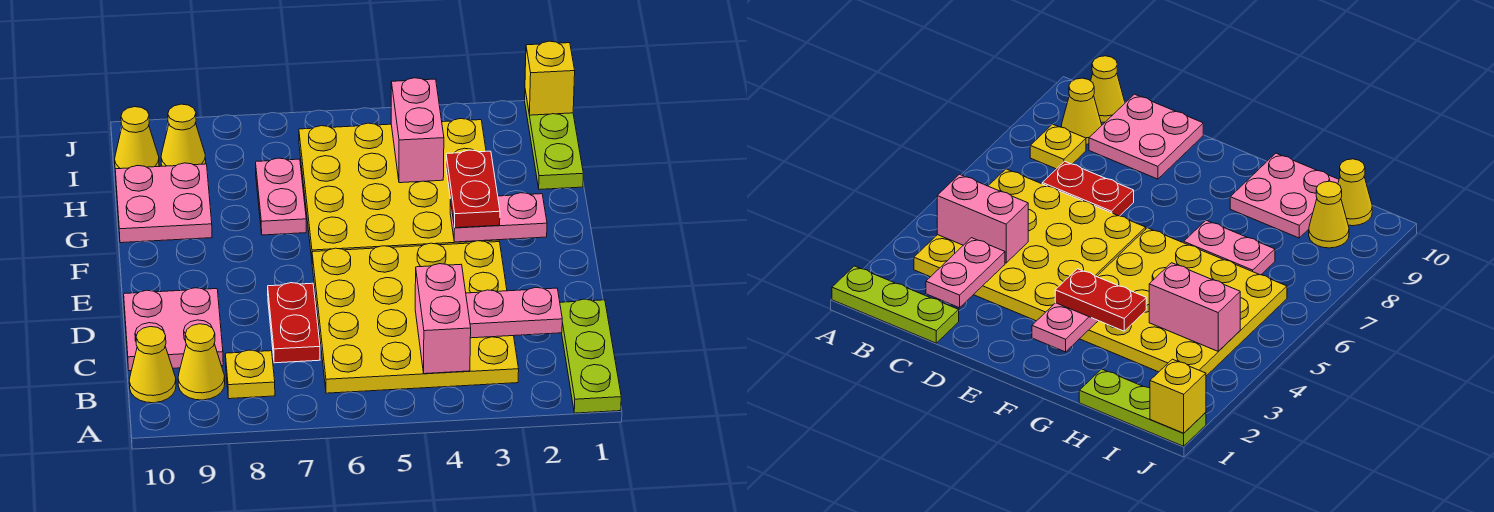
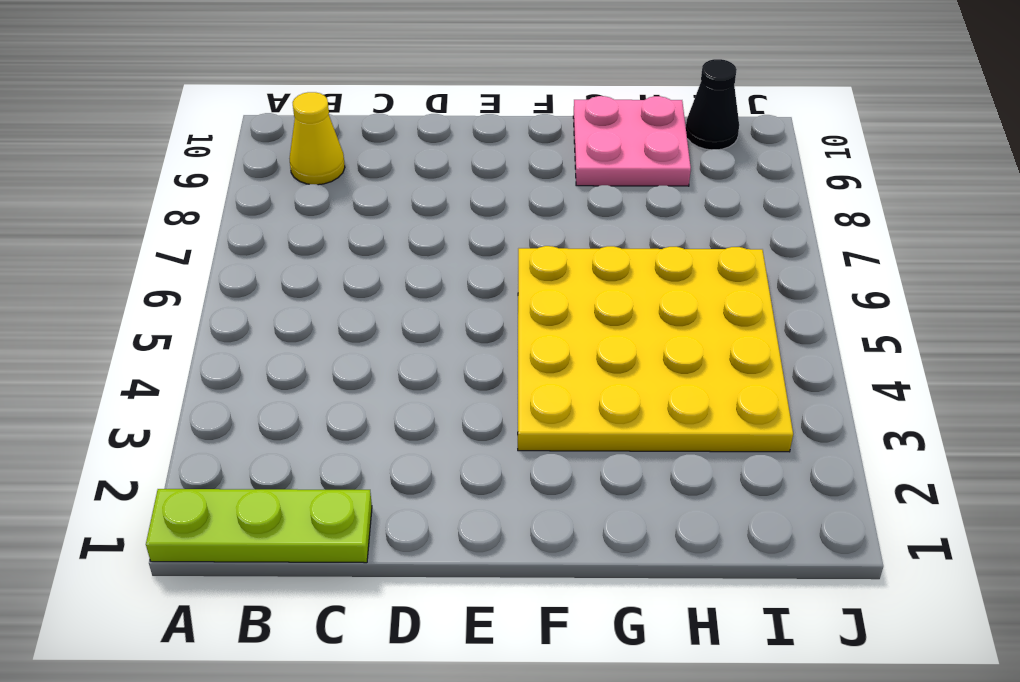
black 1x1 cone [686,59,739,150] -> yellow 1x1 cone [115,107,159,169]
none -> yellow 4x4 plate [312,241,519,393]
none -> yellow 1x1 plate [225,350,275,399]
none -> yellow 1x1 cone [129,327,176,403]

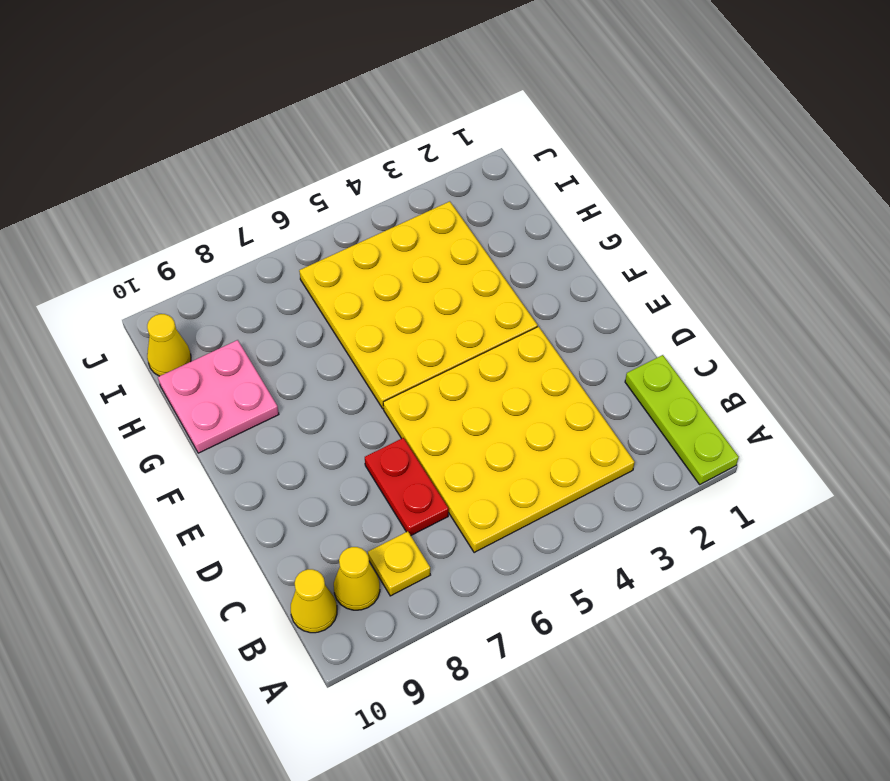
none -> pink 2x2 plate [124,288,223,371]
none -> pink 1x2 plate [256,158,306,235]
none -> lime 1x3 plate [525,91,583,189]

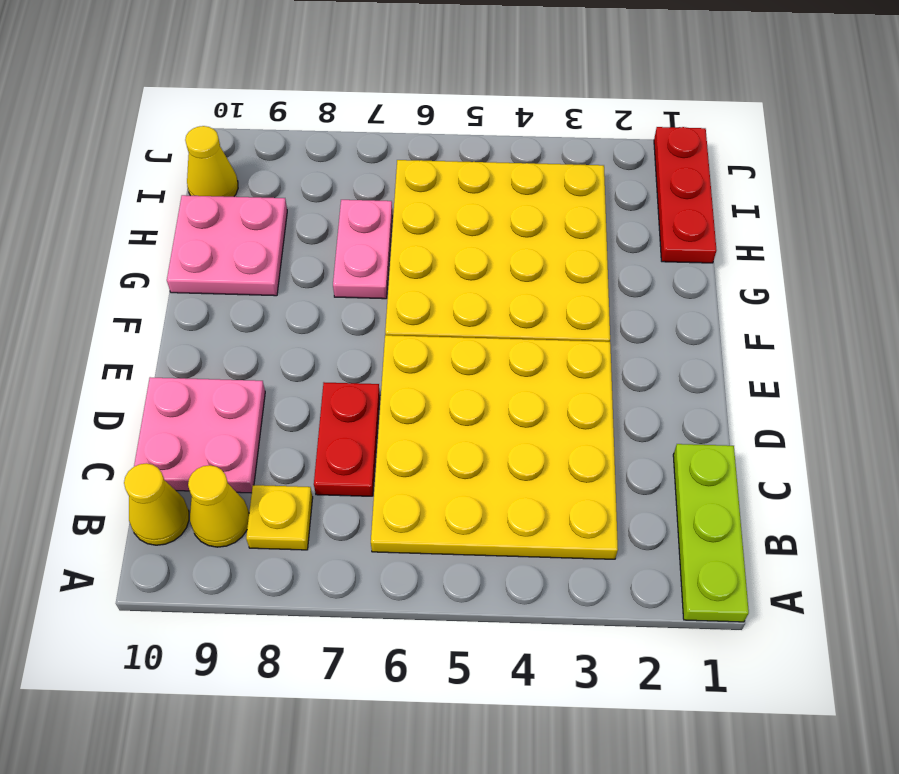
red 1x3 plate [654,127,717,263] -> lime 1x3 plate [525,91,583,189]
none -> yellow 1x1 cone [161,104,206,166]
none -> pink 1x2 brick [415,264,471,374]
none -> pink 1x2 plate [466,287,562,338]

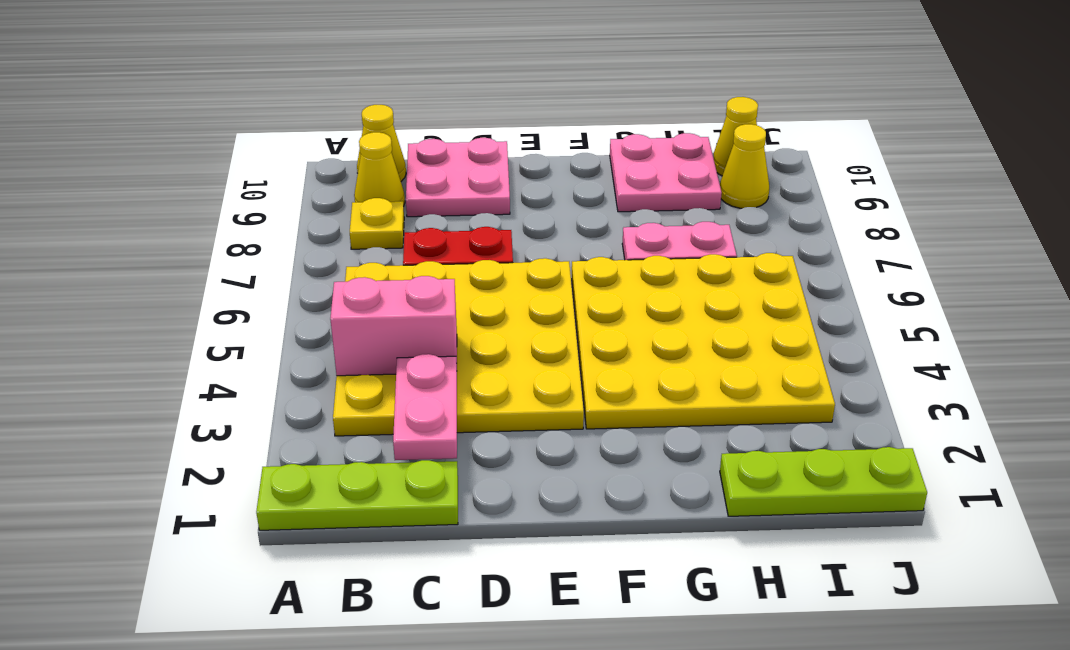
none -> pink 1x2 plate [450,193,547,242]
none -> pink 1x2 brick [391,78,444,183]
none -> yellow 1x1 brick [525,41,575,115]

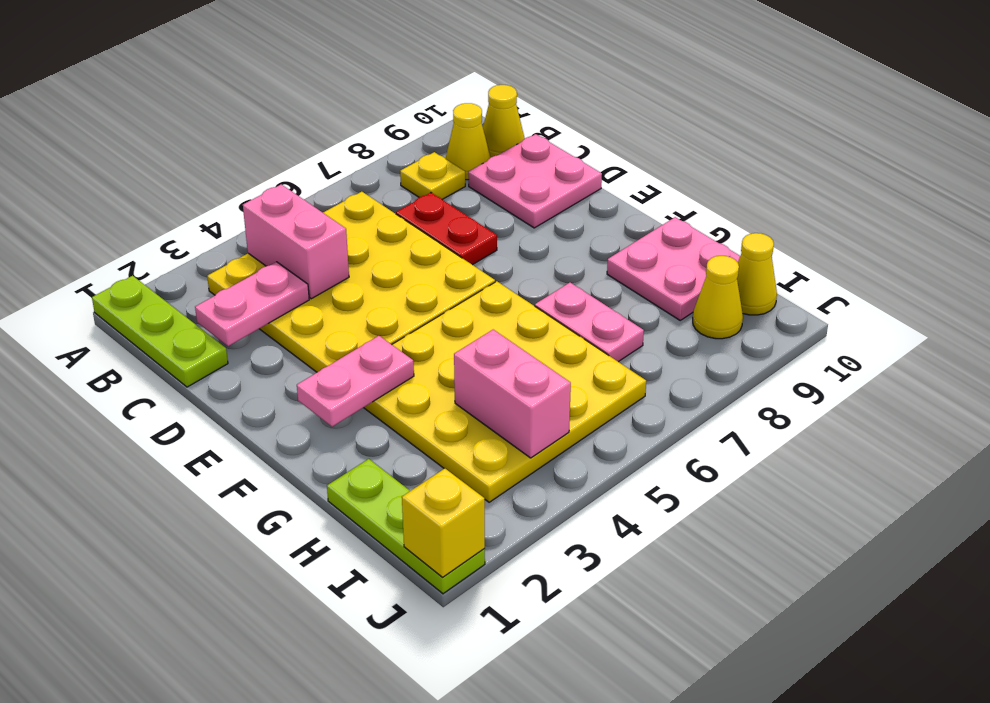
none -> red 1x2 plate [446,150,500,228]

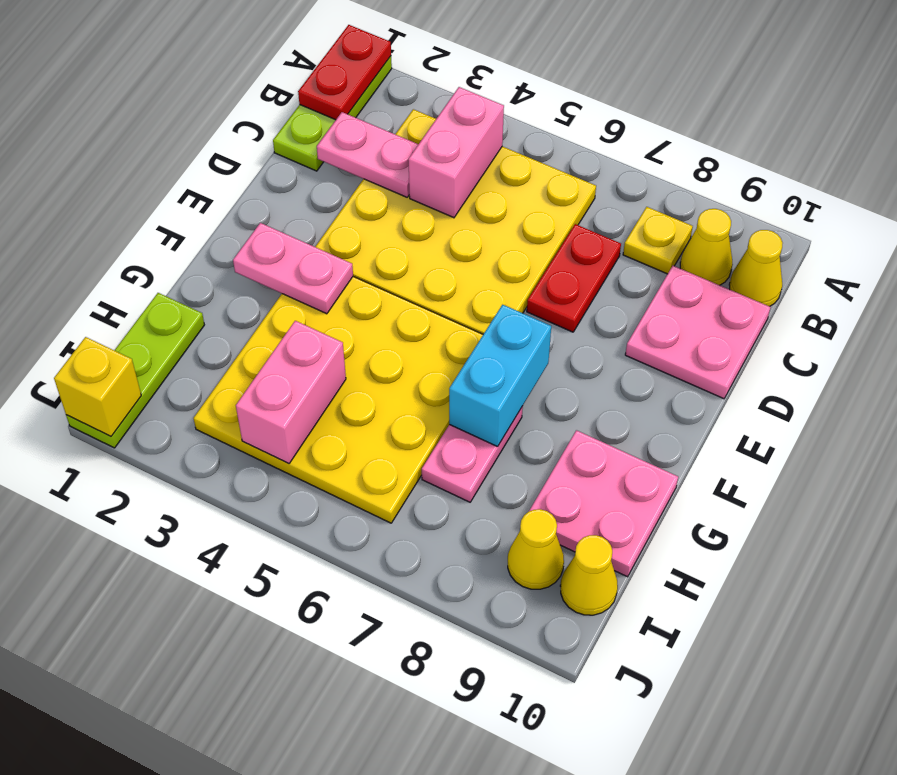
red 1x2 plate [298,25,391,120] -> red 1x2 plate moved to [446,150,500,228]
cyan 1x2 brick [449,305,551,447] -> none

